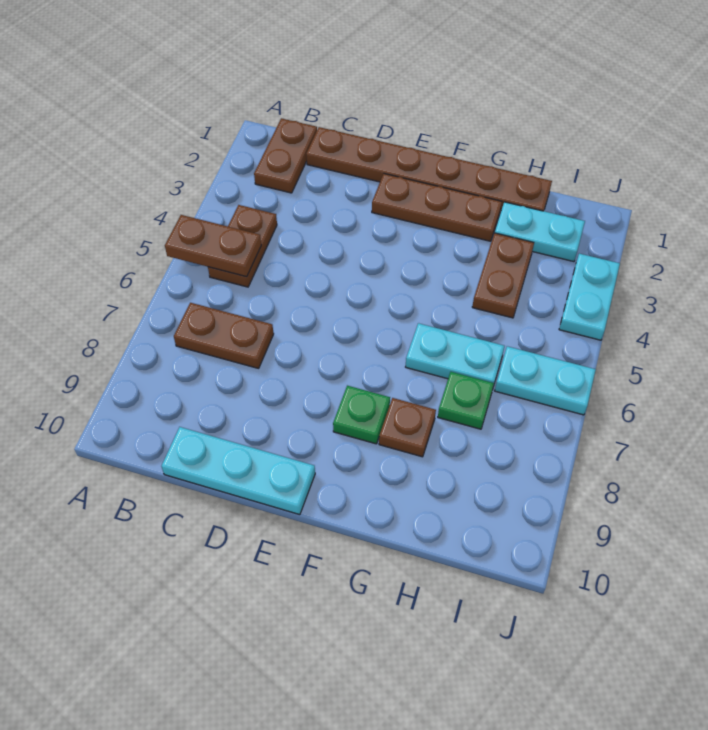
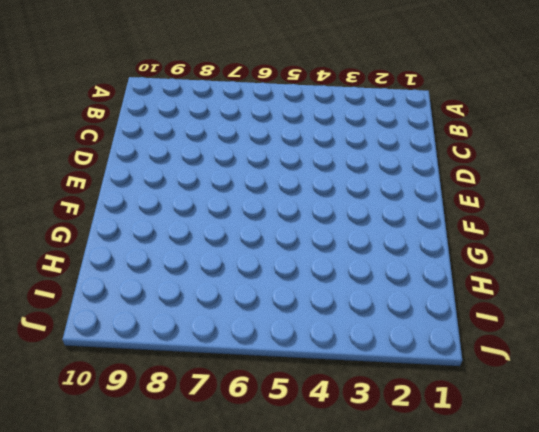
none -> brown 1x2 plate [254,118,317,193]
none -> brown 1x2 plate [208,205,277,287]
none -> brown 1x2 plate [174,303,274,368]

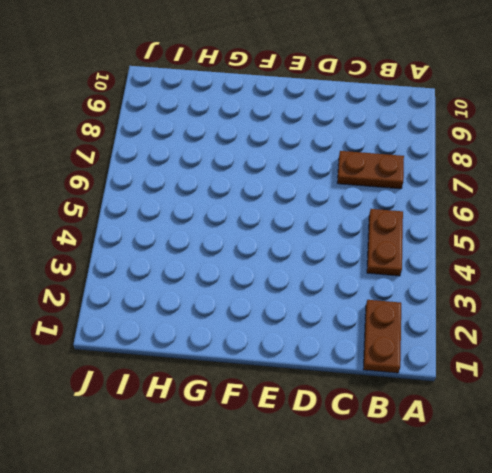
none -> brown 1x6 plate [306,127,552,211]
none -> cyan 1x3 plate [161,427,315,515]
none -> brown 1x3 plate [372,174,502,241]

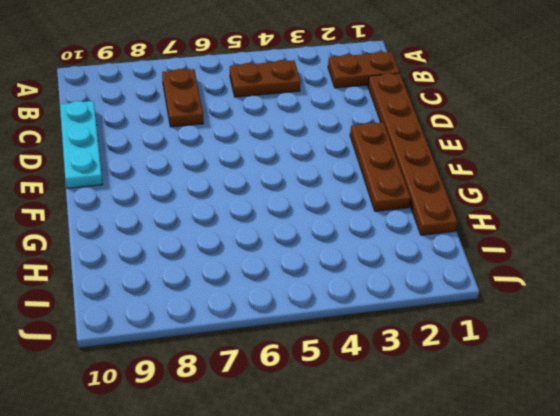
none -> green 1x1 plate [333,386,390,444]
none -> cyan 1x2 plate [406,323,504,386]
none -> brown 1x1 plate [379,398,436,457]

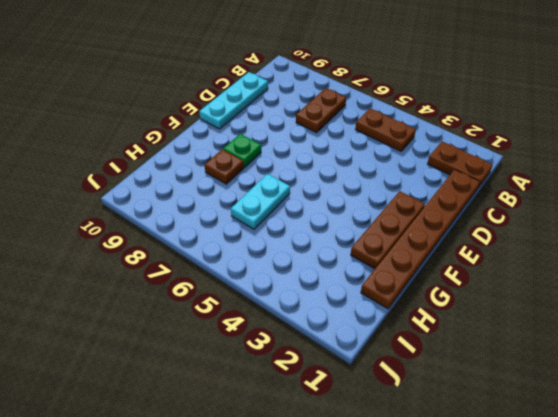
none -> cyan 1x2 plate [495,202,585,262]
none -> brown 1x2 plate [472,233,534,318]
none -> green 1x1 plate [438,372,494,429]

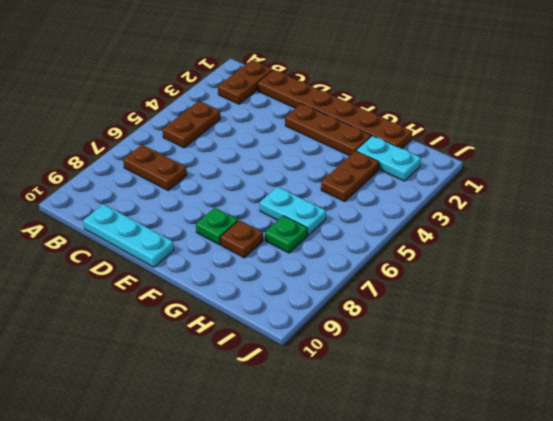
none -> cyan 1x2 plate [495,346,596,415]
none -> cyan 1x2 plate [559,254,620,340]
none -> brown 1x2 plate [165,215,261,277]

